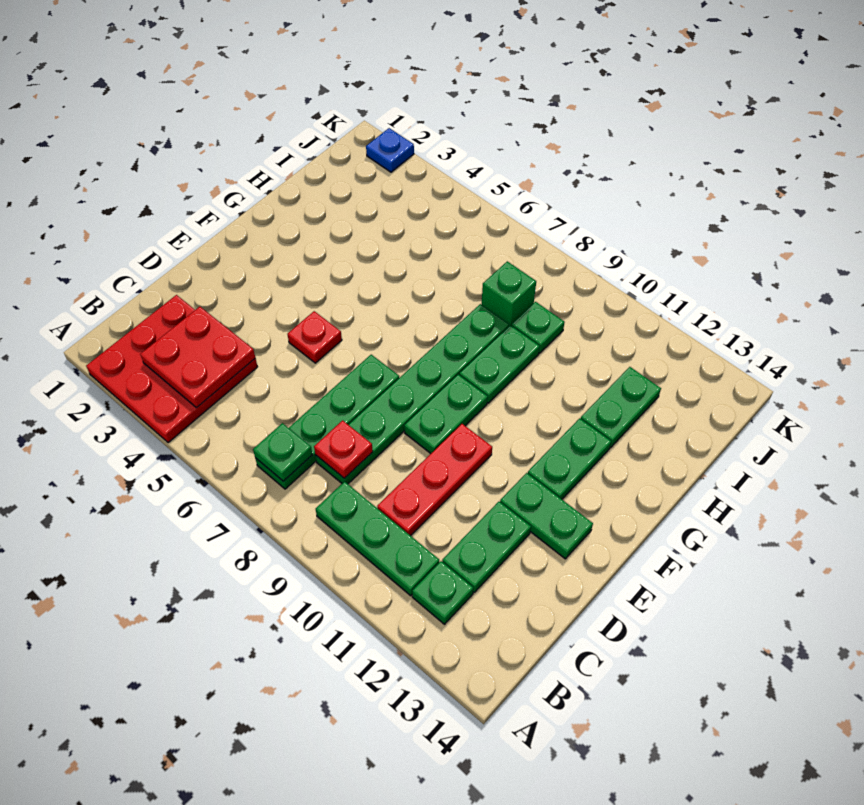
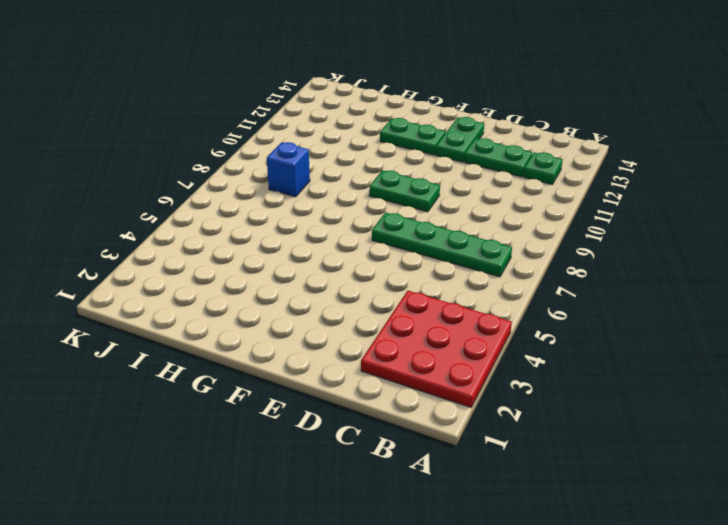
blue 1x1 brick [267,142,310,197] -> green 1x1 brick [482,261,536,326]
none -> green 1x3 plate [316,481,439,596]
none -> green 1x6 plate [316,304,509,484]
none -> red 1x3 plate [377,424,492,536]

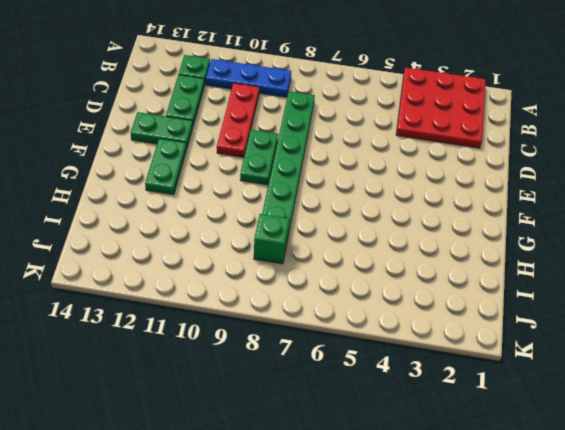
blue 1x3 plate [206,59,291,97] -> green 1x3 plate [316,481,439,596]
none -> green 1x4 plate [255,355,399,489]
none -> red 1x1 plate [287,311,342,363]
none -> green 1x2 plate [459,325,540,403]

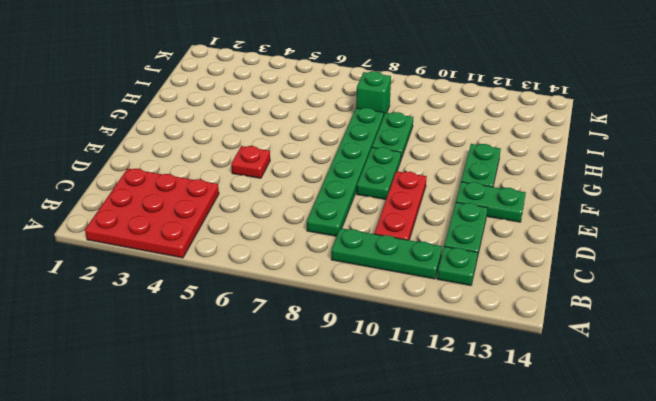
none -> green 1x4 plate [255,355,399,489]
none -> green 1x2 plate [581,367,661,448]
none -> green 1x1 plate [511,302,565,353]

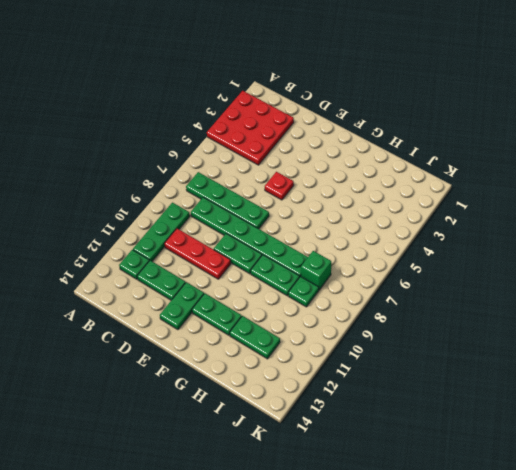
none -> blue 1x1 plate [366,128,414,172]
none -> red 2x2 plate [140,307,255,408]
none -> green 1x1 plate [253,423,312,481]

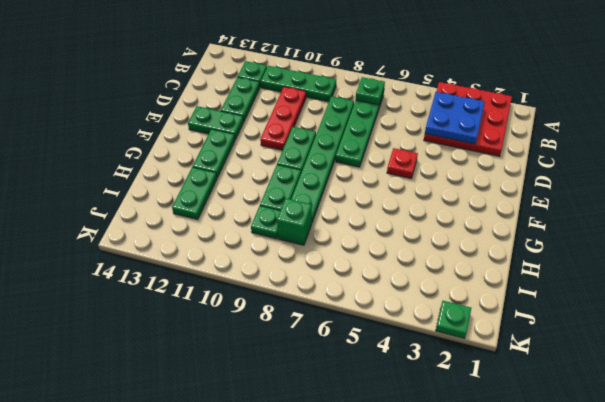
blue 2x2 plate [425,92,485,144] -> red 2x2 plate [140,307,255,408]
green 1x1 plate [436,301,471,338] -> blue 1x1 plate [366,128,414,172]
none -> red 1x1 plate [314,420,373,478]

